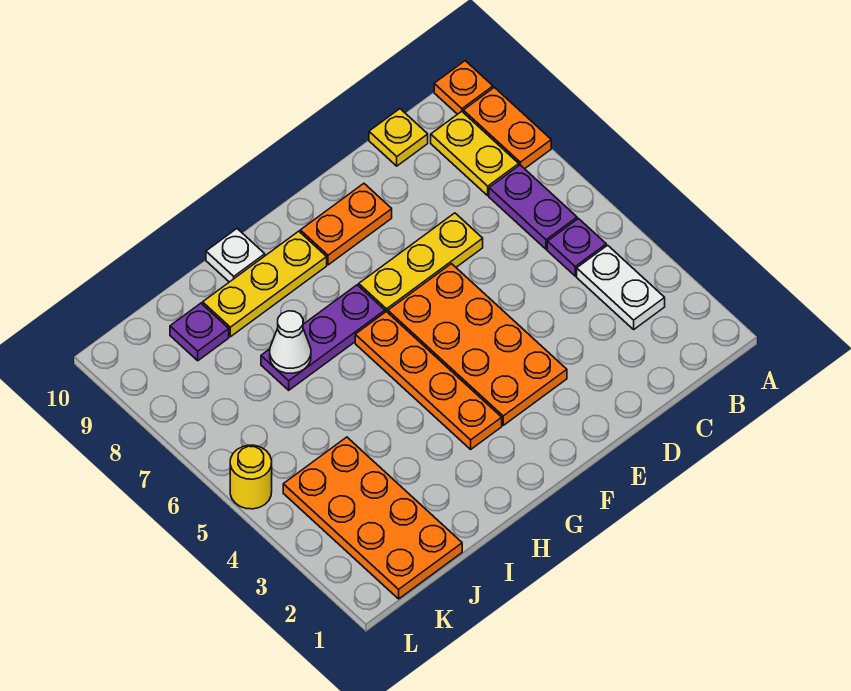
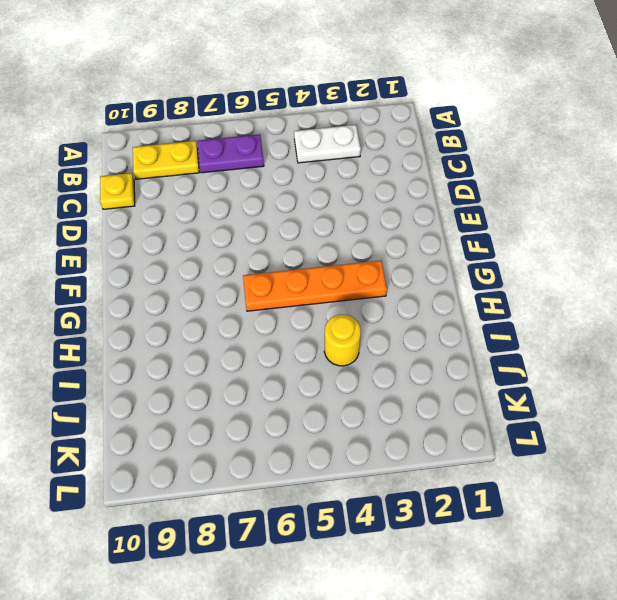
yellow 1x1 round brick [324,315,361,366] -> yellow 1x1 round brick moved to [230,445,272,509]
none -> orange 1x2 plate [463,87,551,169]
none -> orange 1x1 plate [434,61,493,114]
none -> purple 1x1 plate [547,219,606,276]

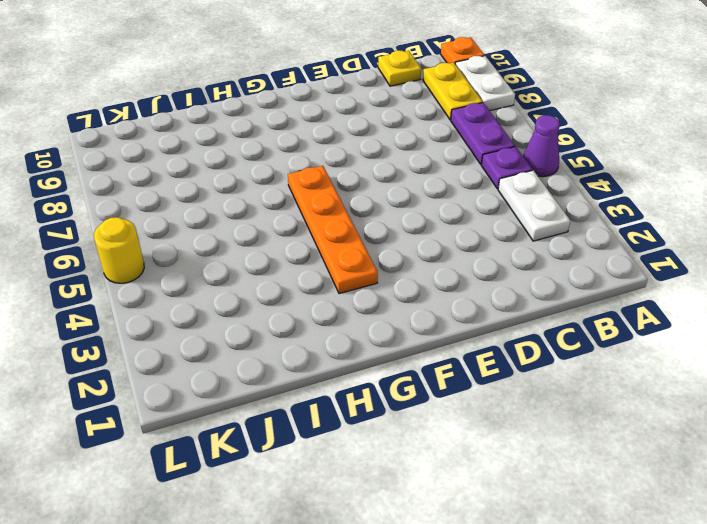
purple 1x1 cone [523,115,560,177] -> none
white 1x2 plate [455,56,515,111] -> orange 1x2 plate [463,87,551,169]
none -> yellow 1x3 plate [359,213,483,312]
none -> orange 2x4 plate [388,264,567,425]
none -> orange 1x2 plate [300,184,392,265]

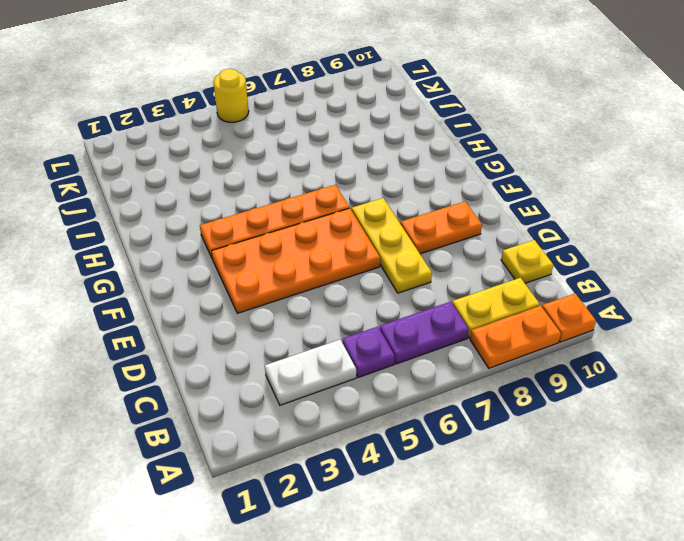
orange 1x2 plate [401,201,482,254] -> orange 1x2 plate turned to [300,184,392,265]
none -> purple 1x3 plate [261,285,385,390]
none -> yellow 1x3 plate [203,231,327,337]
none -> white 1x1 plate [206,229,265,282]

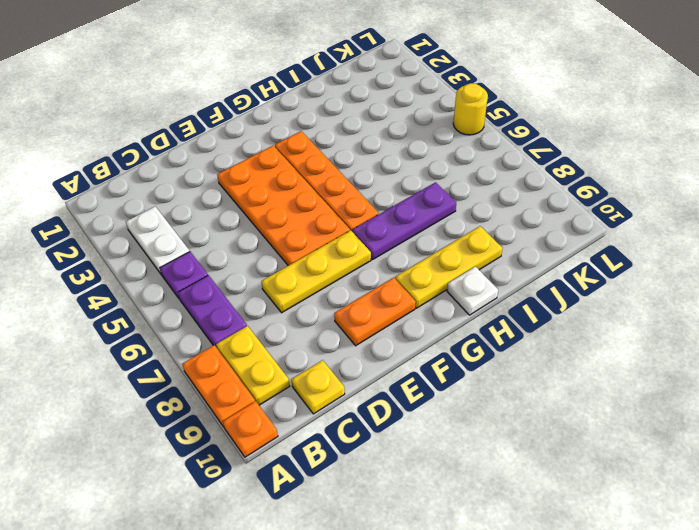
none -> orange 2x4 plate [283,437,462,599]
none -> purple 1x1 plate [170,303,229,361]
none -> white 1x1 cone [270,311,311,373]

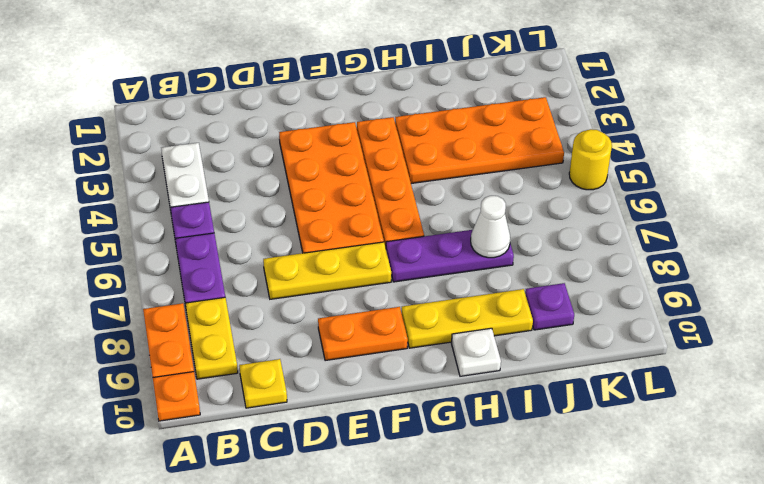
orange 2x4 plate [395,97,564,183] -> orange 2x4 plate turned to [283,437,462,599]

